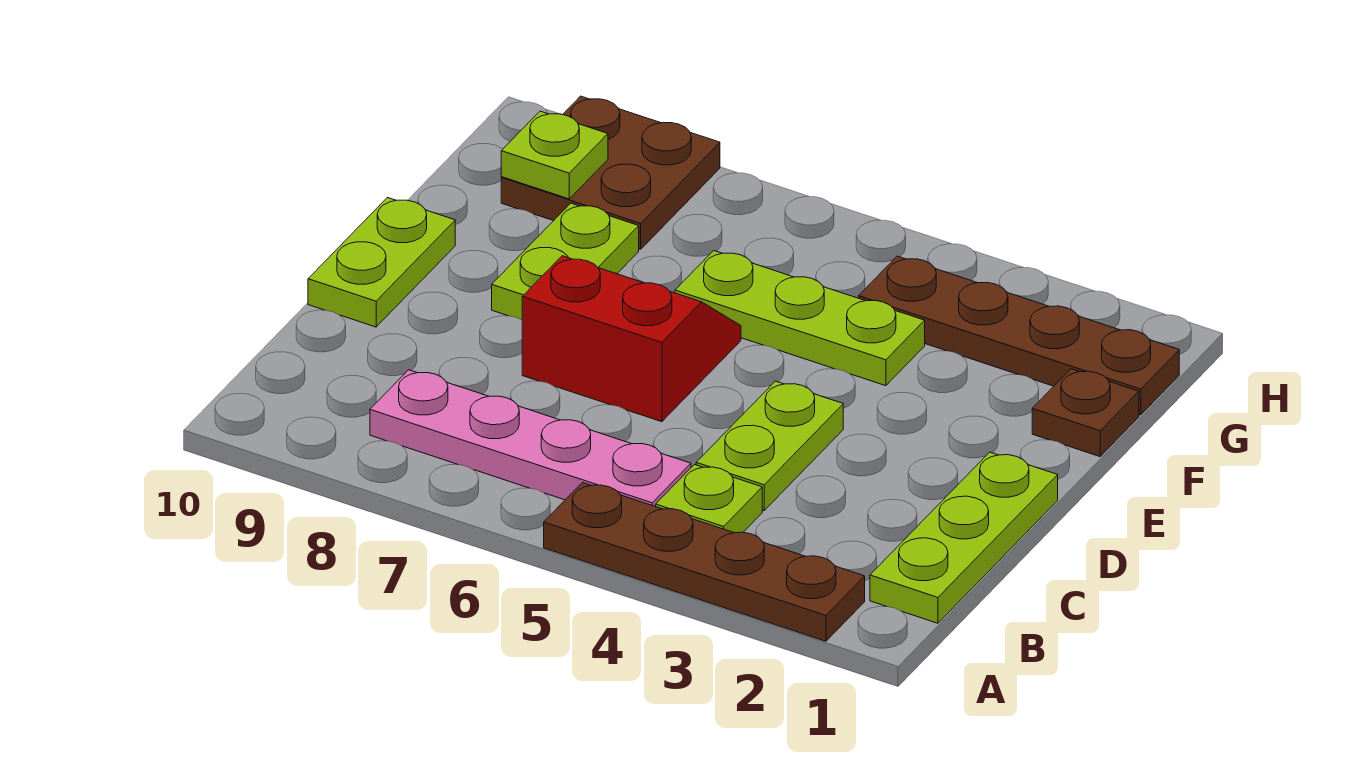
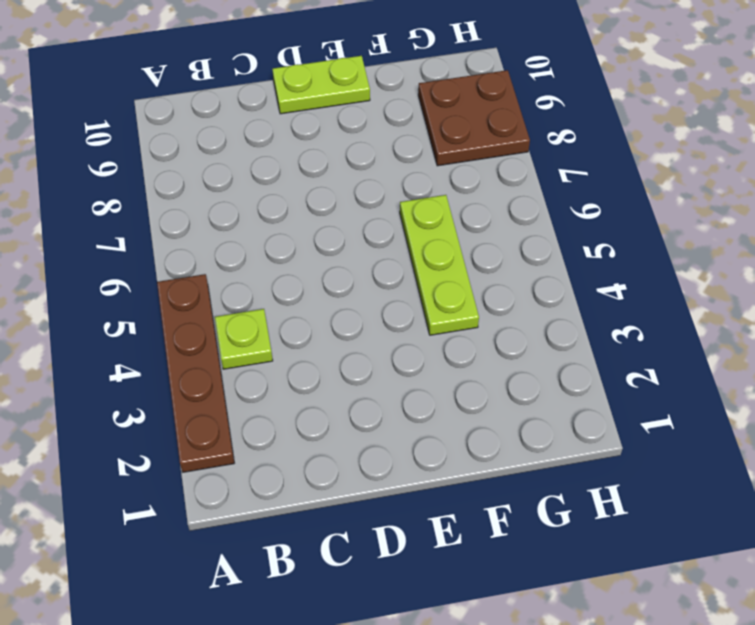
none -> lime 1x3 plate [870,452,1058,623]
none -> pink 1x4 plate [370,370,691,507]
none -> lime 1x2 plate [696,381,843,511]

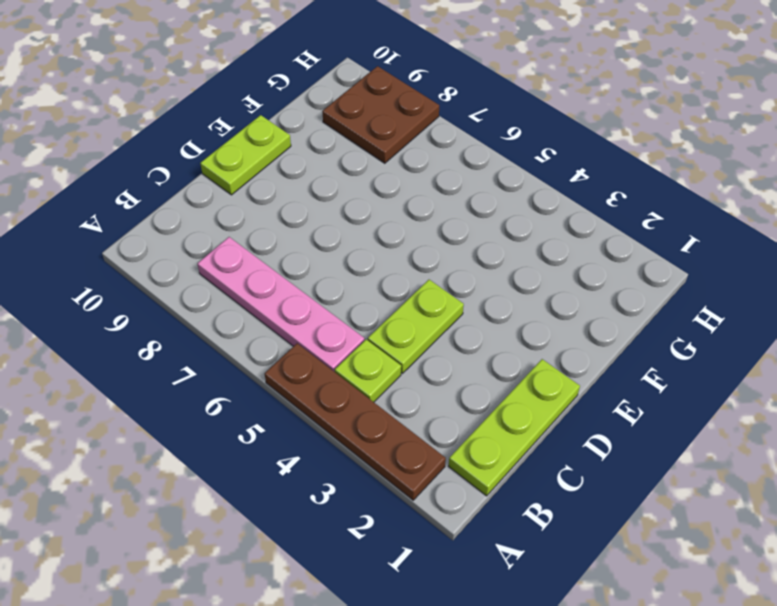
none -> red 2x2 slope [522,256,741,422]
none -> lime 1x2 plate [492,203,639,320]
none -> brown 1x1 plate [1032,369,1139,457]

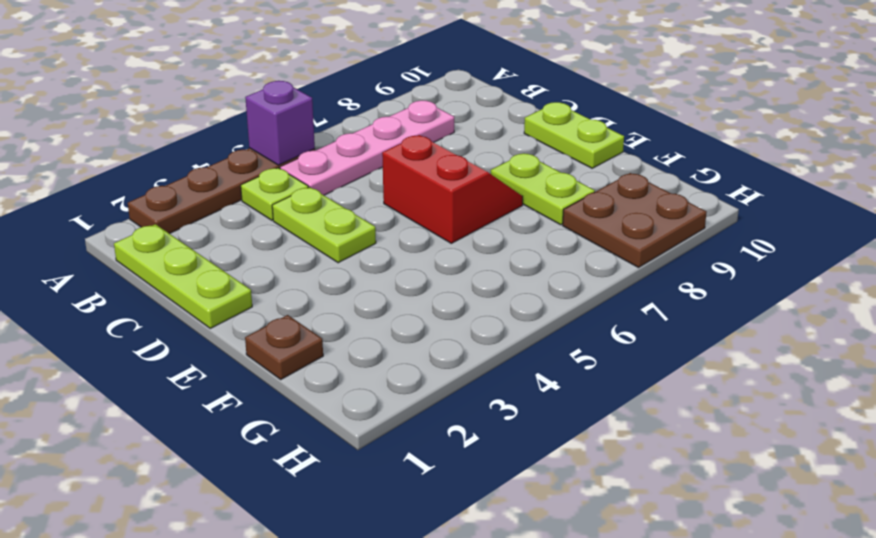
purple 1x1 brick [245,81,315,165] -> none
red 2x2 slope [382,135,523,243] -> red 2x2 slope turned to [522,256,741,422]
none -> lime 1x3 plate [675,251,925,386]
none -> brown 1x4 plate [859,256,1179,415]
none -> lime 1x1 plate [501,111,608,199]

